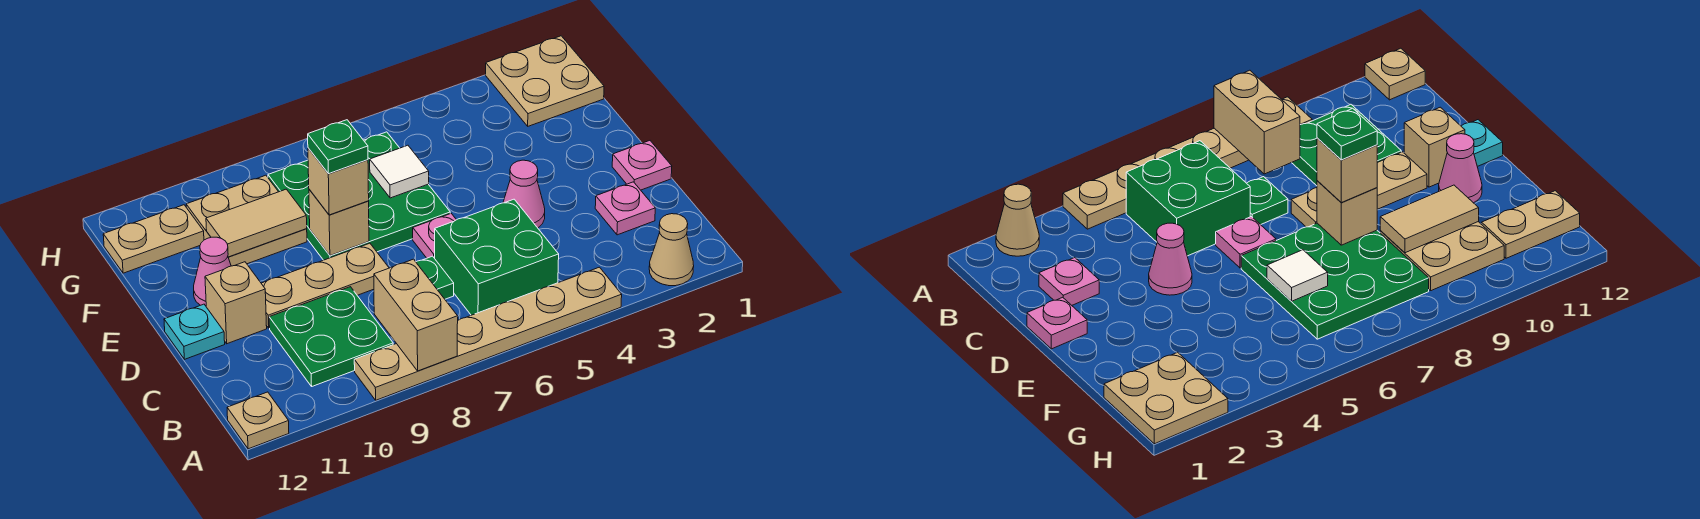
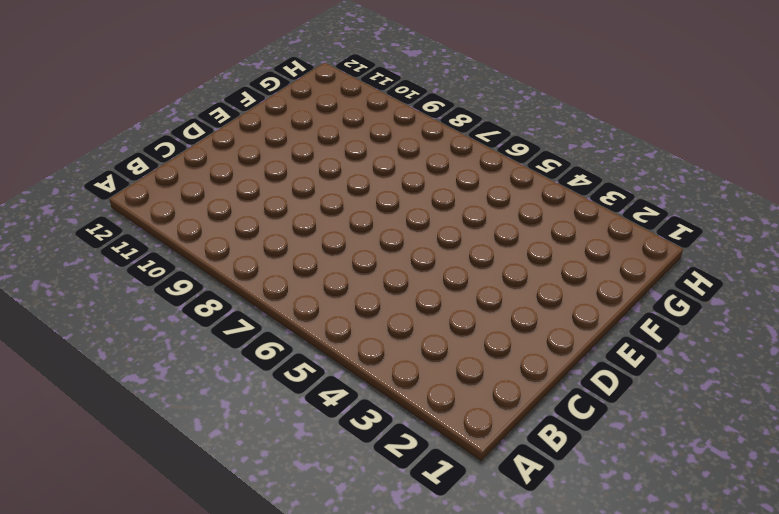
none -> tan 1x1 cone [649,214,694,286]
none -> tan 1x6 plate [354,267,622,400]
none -> tan 1x1 plate [227,392,289,449]

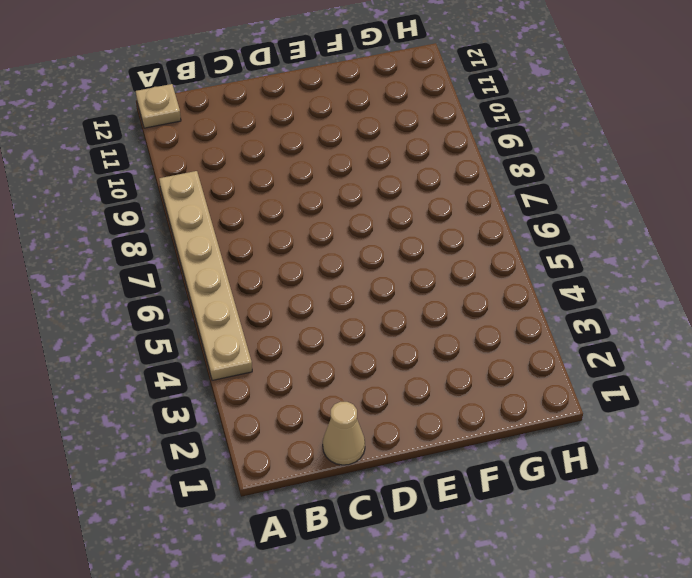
tan 1x1 cone [323,402,365,465] -> tan 1x1 cone moved to [649,214,694,286]
none -> green 2x2 brick [435,199,559,315]
none -> green 2x2 plate [269,287,393,386]
none -> pink 1x1 plate [595,182,655,235]

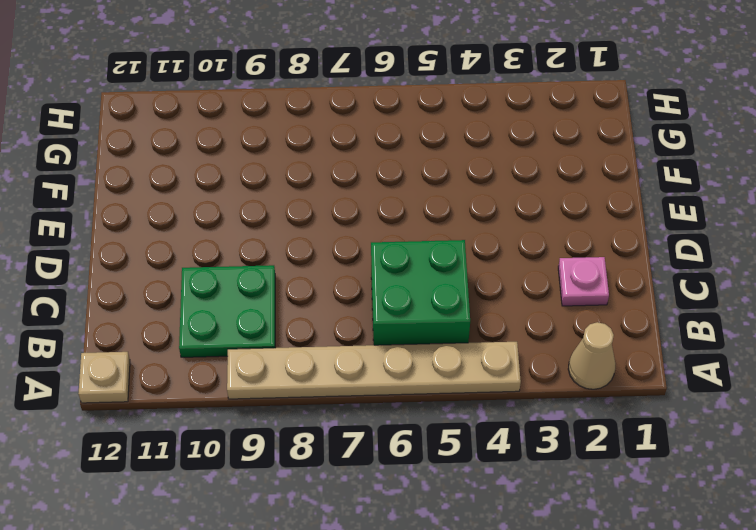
none -> green 1x1 plate [416,256,454,299]
none -> pink 1x1 plate [612,141,672,190]
none -> pink 1x1 cone [503,160,545,228]

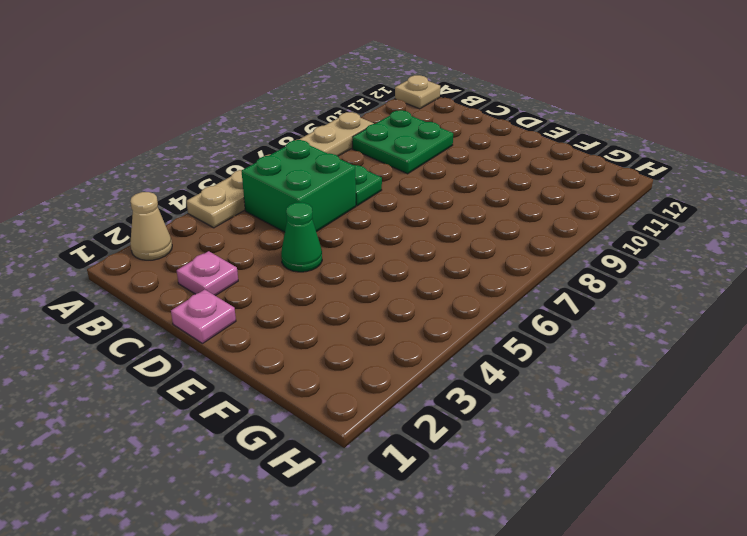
green 1x1 cone [281,202,322,272] -> pink 1x1 cone [503,160,545,228]
none -> pink 1x1 plate [413,214,456,258]
none -> tan 1x3 plate [261,243,389,328]
none -> tan 1x1 brick [205,262,267,344]

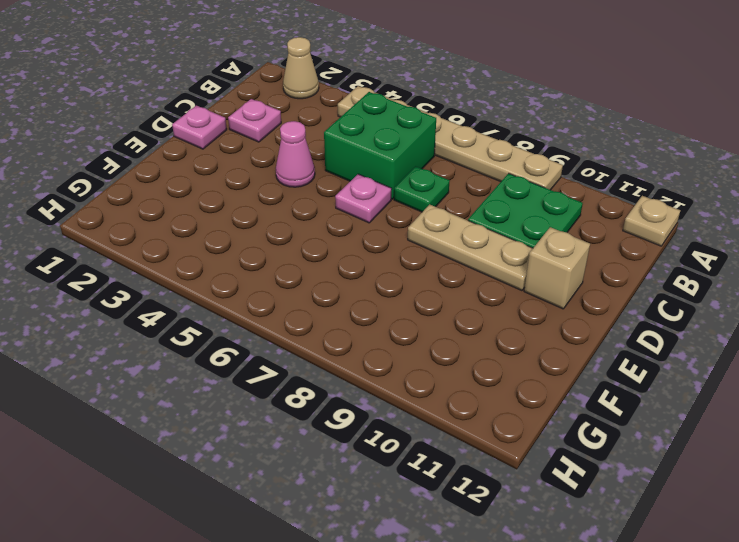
none -> cyan 1x1 plate [164,304,225,359]
none -> green 3x3 plate [268,132,450,260]
none -> pink 1x1 cone [194,237,231,306]

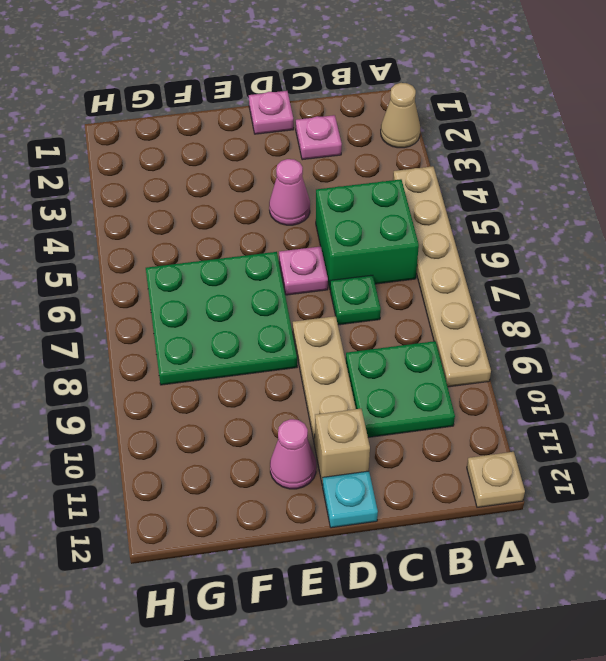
none -> tan 2x2 plate [186,175,307,266]
none -> tan 2x2 plate [486,36,604,126]
none -> tan 1x2 plate [103,205,204,273]

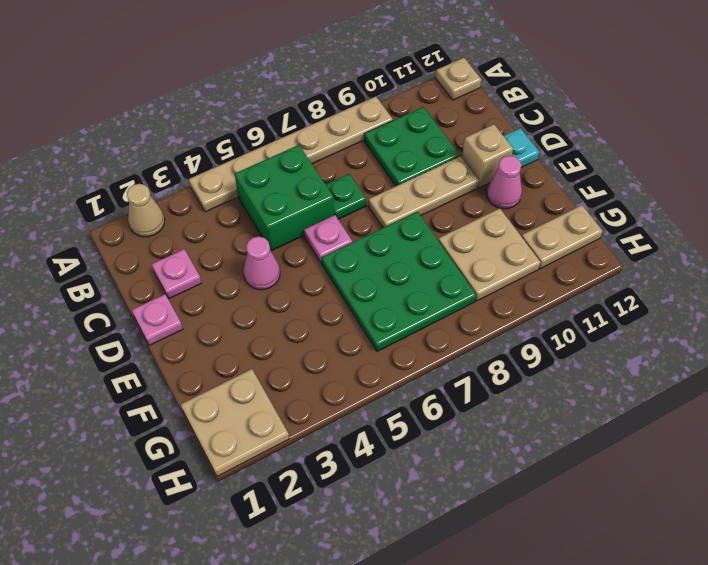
none -> tan 1x2 brick [374,259,458,371]
none -> tan 1x1 brick [309,189,369,256]
none -> white 1x1 tile [370,145,429,198]

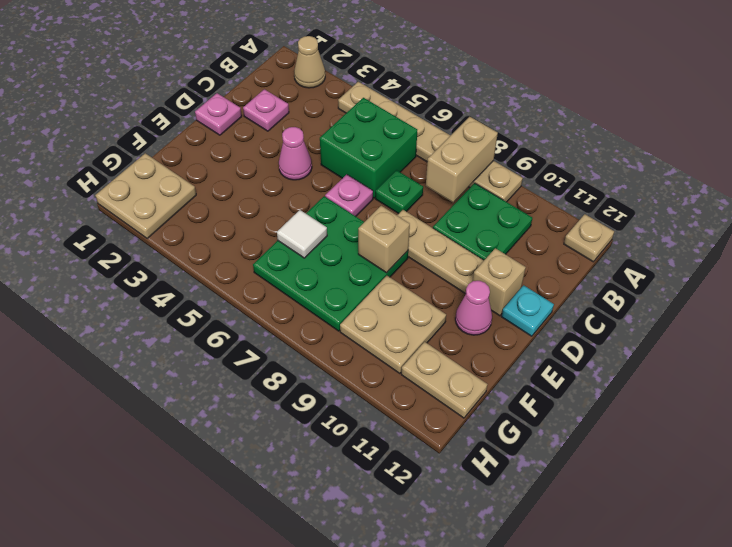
none -> tan 1x2 tile [206,189,307,257]
none -> tan 1x1 brick [308,148,369,215]
none -> green 1x1 plate [308,120,368,174]

